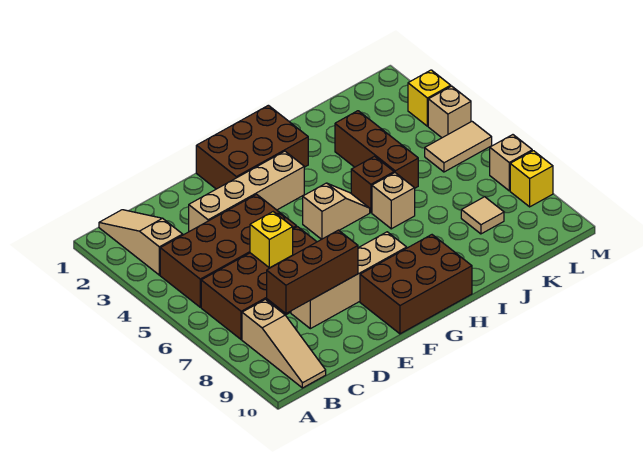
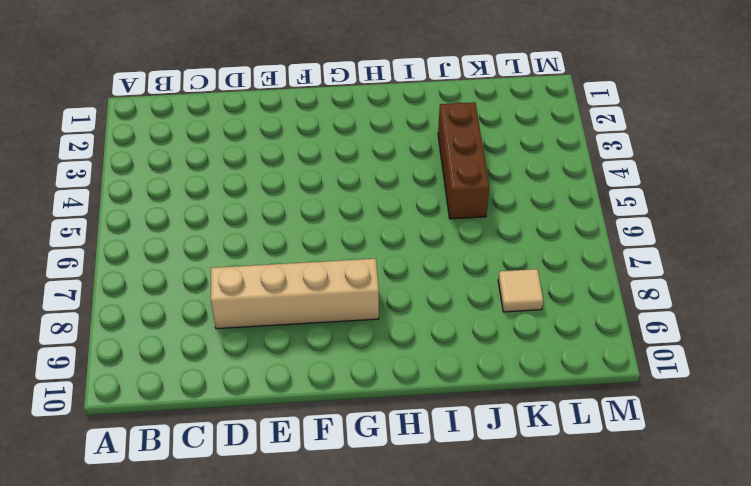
none -> tan 1x3 slope [99,210,183,275]
none -> brown 2x4 brick [160,194,297,307]
none -> brown 2x4 brick [201,227,317,340]

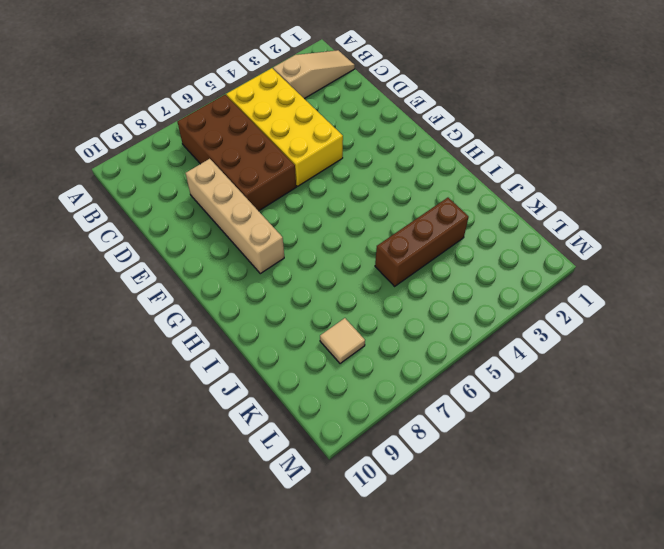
yellow 2x4 brick [226,68,343,186] -> brown 2x4 brick [160,194,297,307]
none -> tan 1x3 slope [242,299,326,388]
none -> tan 1x4 brick [189,151,304,232]
none -> brown 2x3 brick [196,105,308,189]

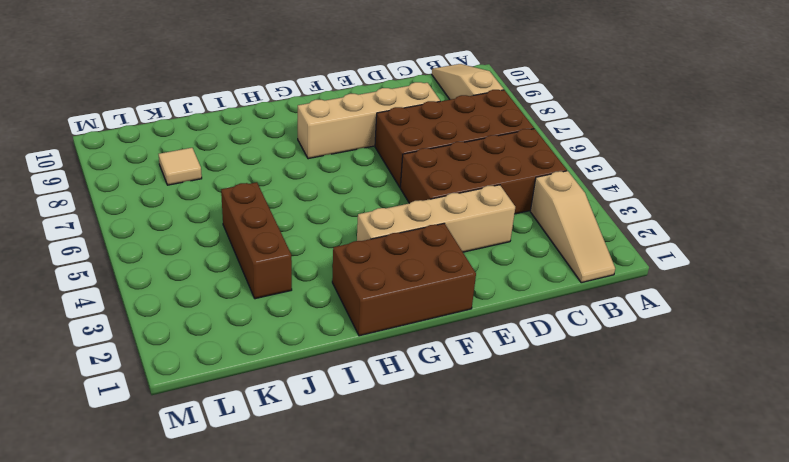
none -> brown 2x3 brick [360,235,472,334]
none -> tan 1x2 slope [303,183,370,239]
none -> brown 1x1 brick [351,156,394,213]

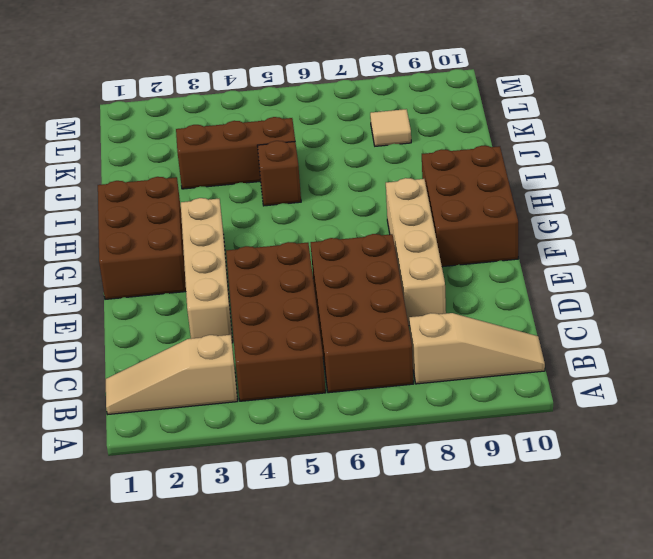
none -> tan 1x2 slope [303,183,370,239]
none -> tan 1x1 brick [372,173,415,229]
none -> tan 1x2 tile [425,122,492,172]

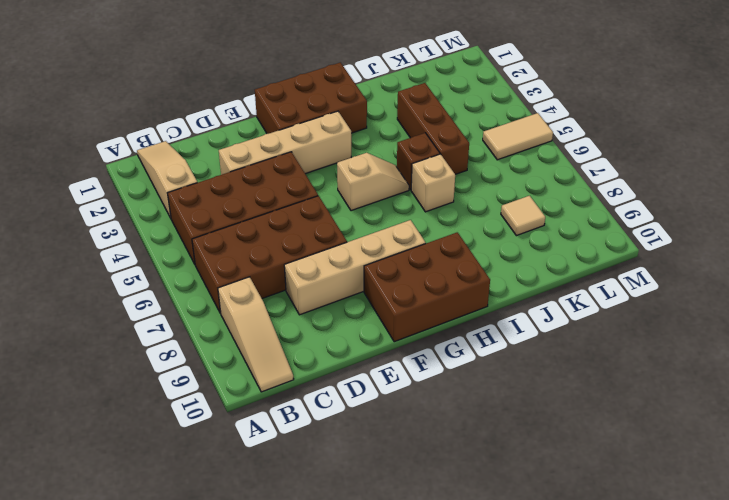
none -> yellow 1x1 brick [408,70,451,126]
none -> tan 1x1 brick [428,86,471,138]
none -> tan 1x1 brick [490,135,532,191]

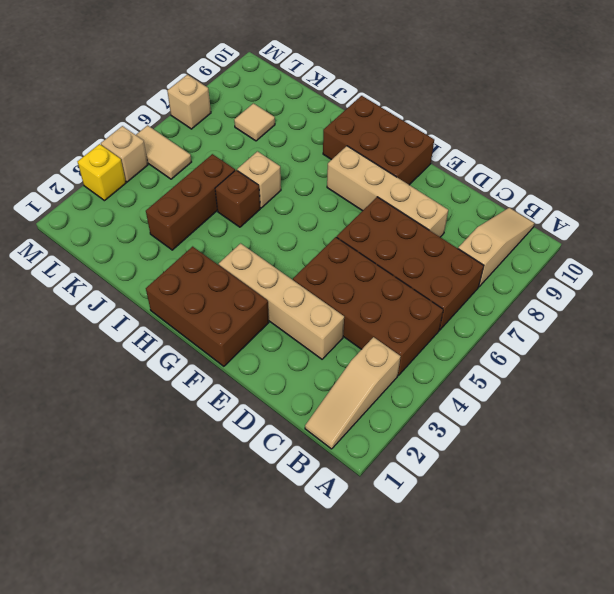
none -> tan 1x2 slope [303,183,370,239]
none -> yellow 1x1 brick [510,151,553,207]
none -> brown 1x3 brick [267,230,358,313]

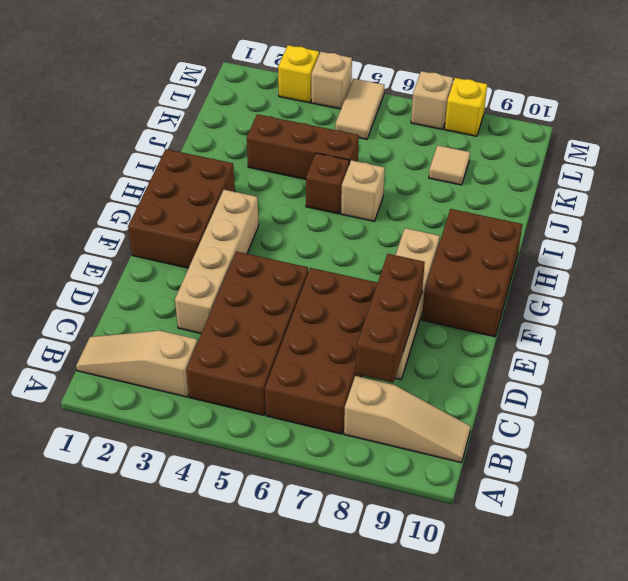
none -> tan 1x2 slope [303,183,370,239]
none -> yellow 1x1 brick [250,212,293,268]

